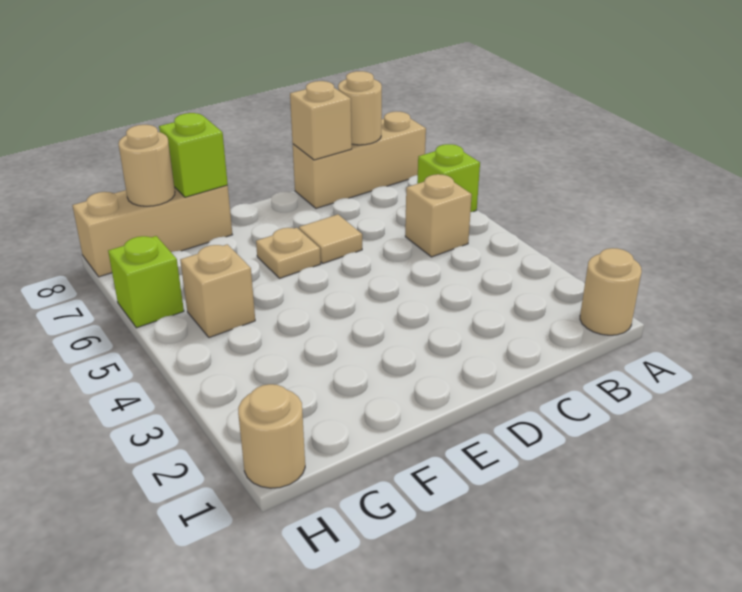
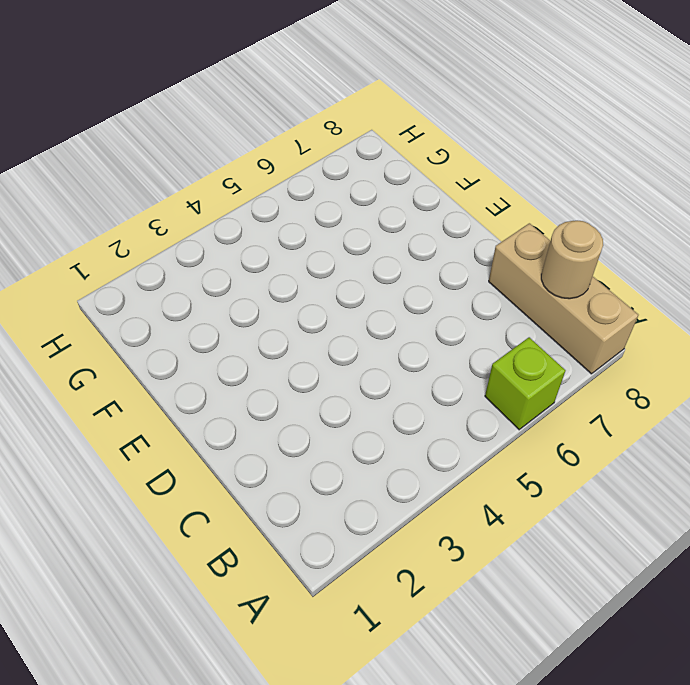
none -> tan 1x1 round brick [580,248,642,335]
none -> tan 1x1 brick [405,174,472,257]
none -> tan 1x1 tile [299,214,362,263]

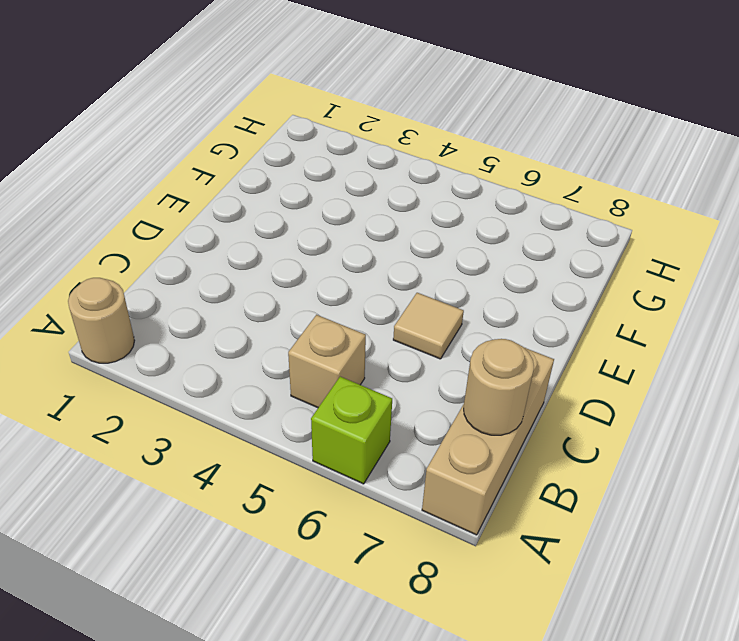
none -> tan 1x1 plate [256,228,321,278]
none -> tan 1x3 brick [72,185,232,277]
none -> tan 1x1 brick [180,244,255,338]

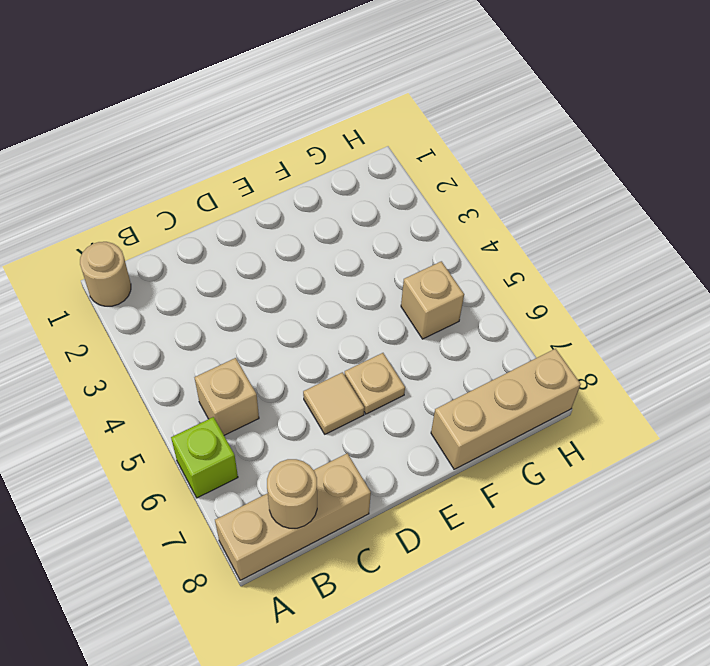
none -> tan 1x1 round brick [238,384,305,488]
none -> lime 1x1 brick [108,236,184,328]
none -> tan 1x1 brick [290,81,352,160]

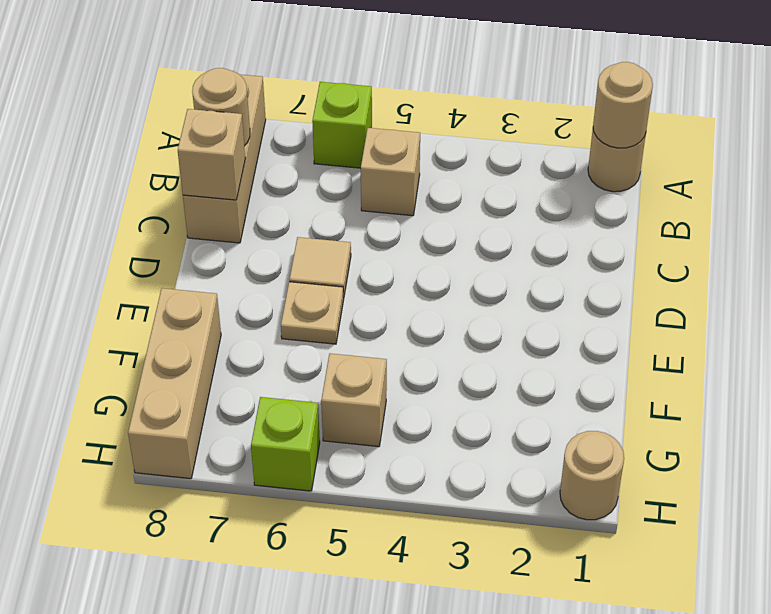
tan 1x1 round brick [593,62,653,148] -> tan 1x1 round brick moved to [118,125,175,206]
none -> lime 1x1 brick [159,113,228,197]

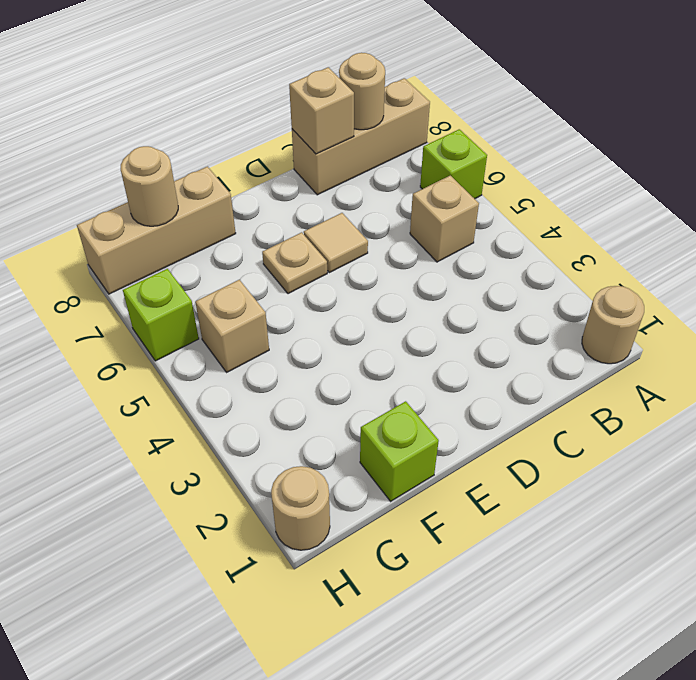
lime 1x1 brick [360,401,439,501] -> lime 1x1 brick moved to [159,113,228,197]

